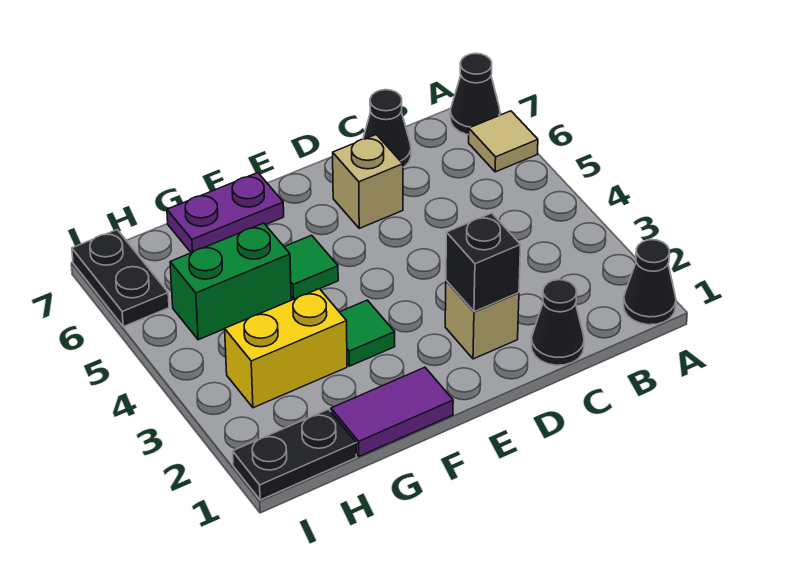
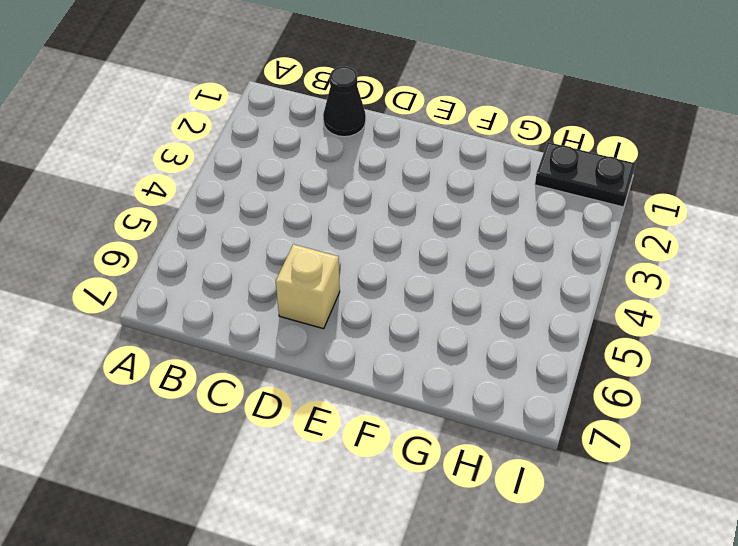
none -> black 1x1 cone [623,240,676,325]
none -> tan 1x1 tile [469,111,538,172]
none -> black 1x1 cone [450,53,500,135]

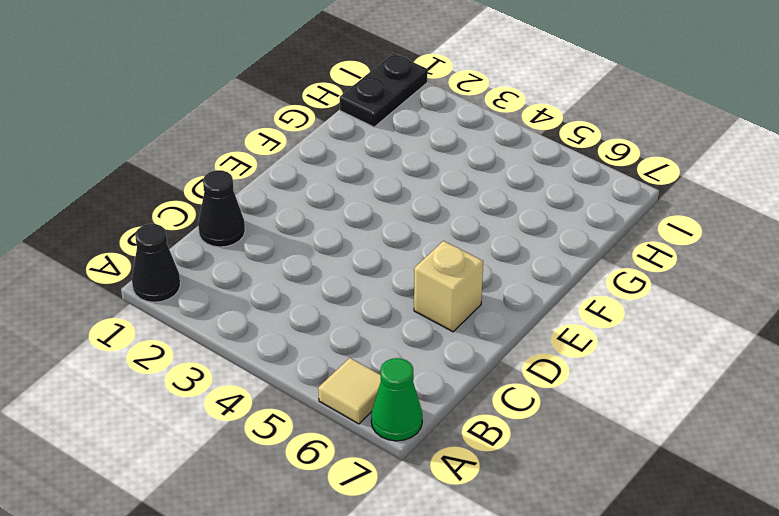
green 1x1 cone [371,358,422,441] -> black 1x1 cone [450,53,500,135]
none -> black 1x1 cone [363,90,411,167]
none -> tan 1x1 brick [445,281,519,359]
none -> purple 1x2 tile [331,367,453,456]

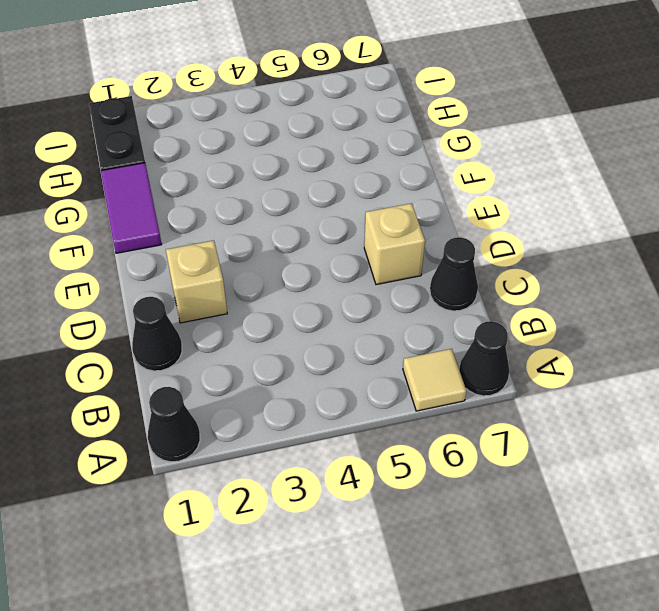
none -> green 1x1 tile [340,300,395,366]
none -> green 1x1 tile [285,235,338,299]
none -> purple 1x2 plate [167,173,284,253]

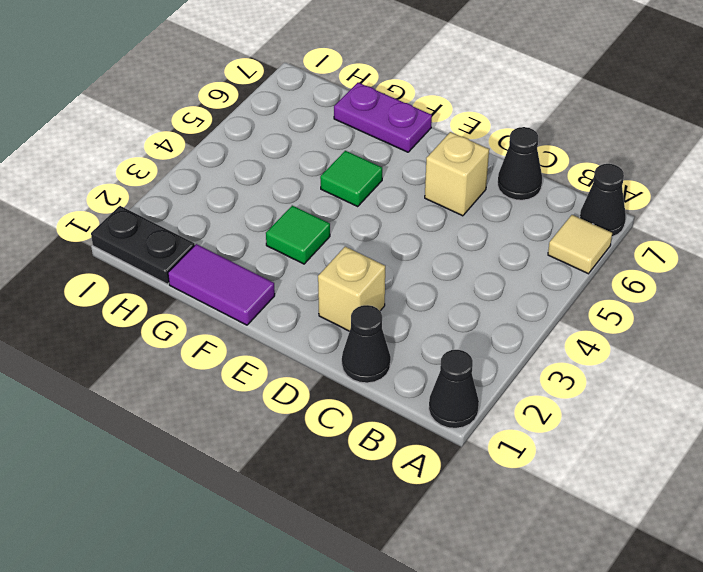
none -> yellow 1x2 brick [225,289,347,408]
none -> green 1x2 brick [170,223,291,340]
none -> black 1x2 plate [72,230,169,327]

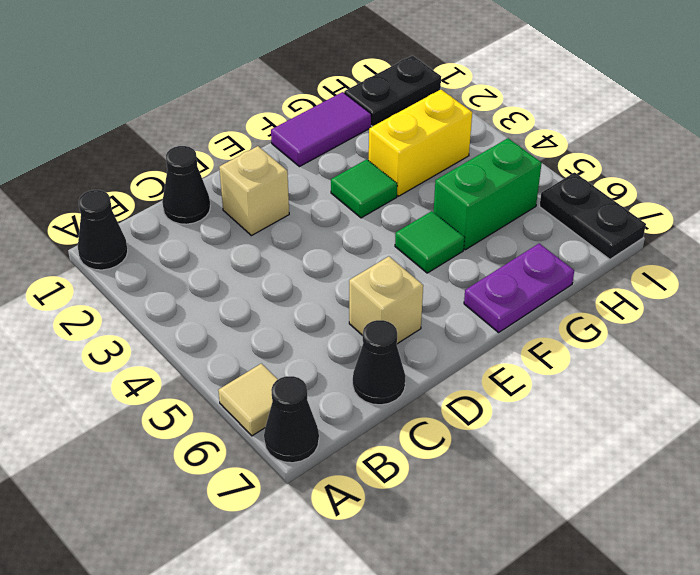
none -> black 1x1 brick [446,213,521,312]

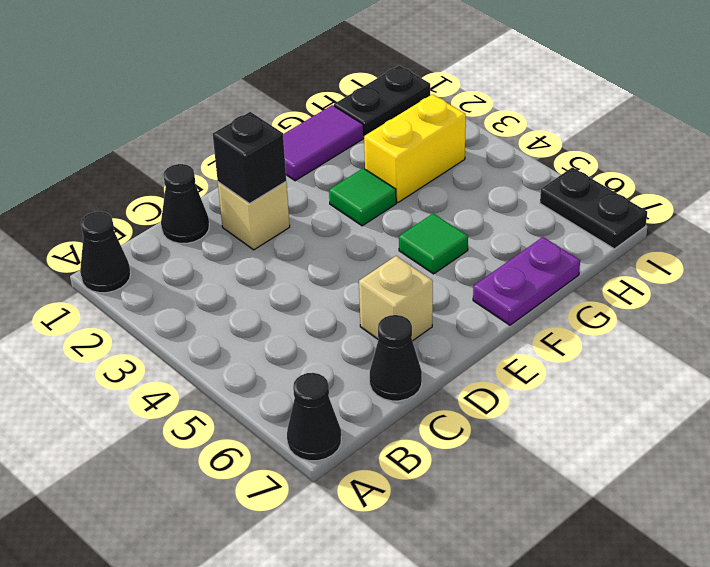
none -> tan 1x1 tile [469,111,538,172]
none -> green 1x2 brick [170,223,291,340]

